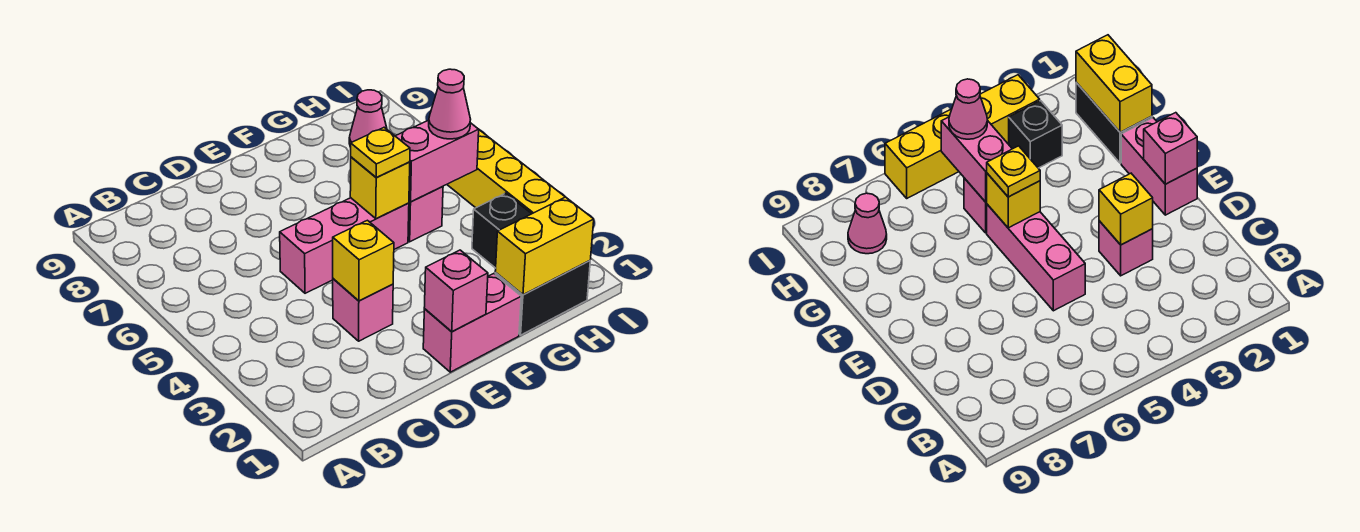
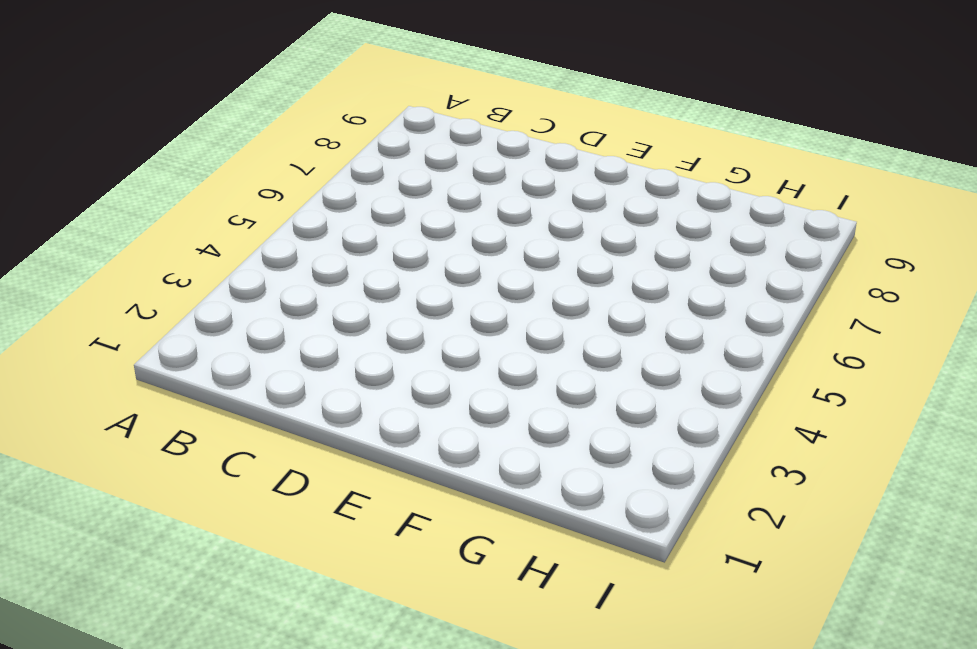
none -> pink 1x1 brick [333,279,393,341]
none -> pink 1x3 brick [280,198,409,293]
none -> pink 1x2 brick [423,274,521,372]

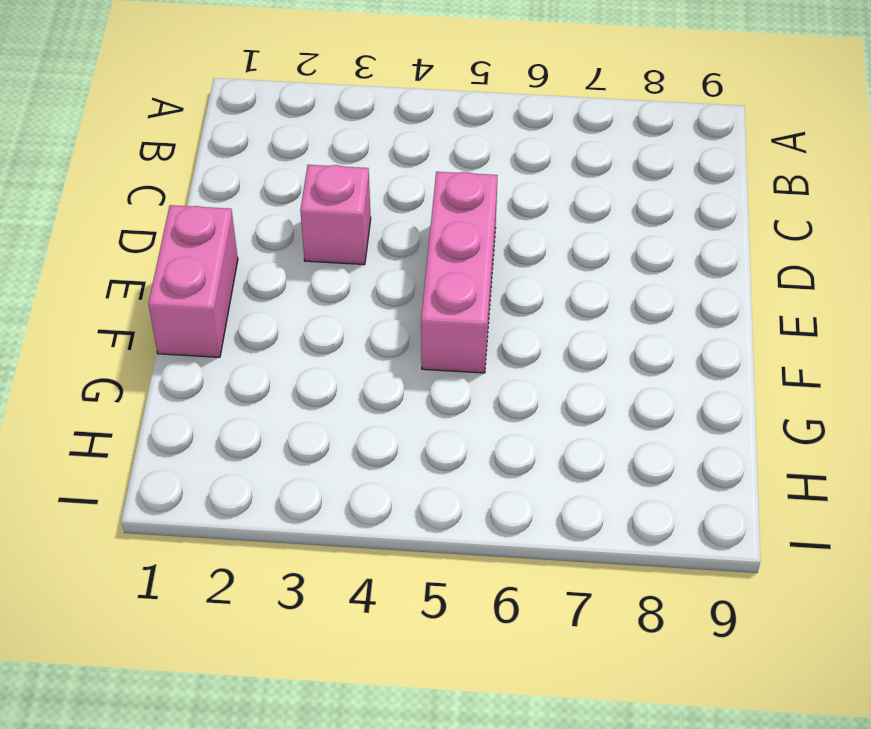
none -> black 1x2 brick [495,261,590,335]
none -> pink 1x1 brick [408,186,443,242]
none -> black 1x1 brick [472,193,531,268]

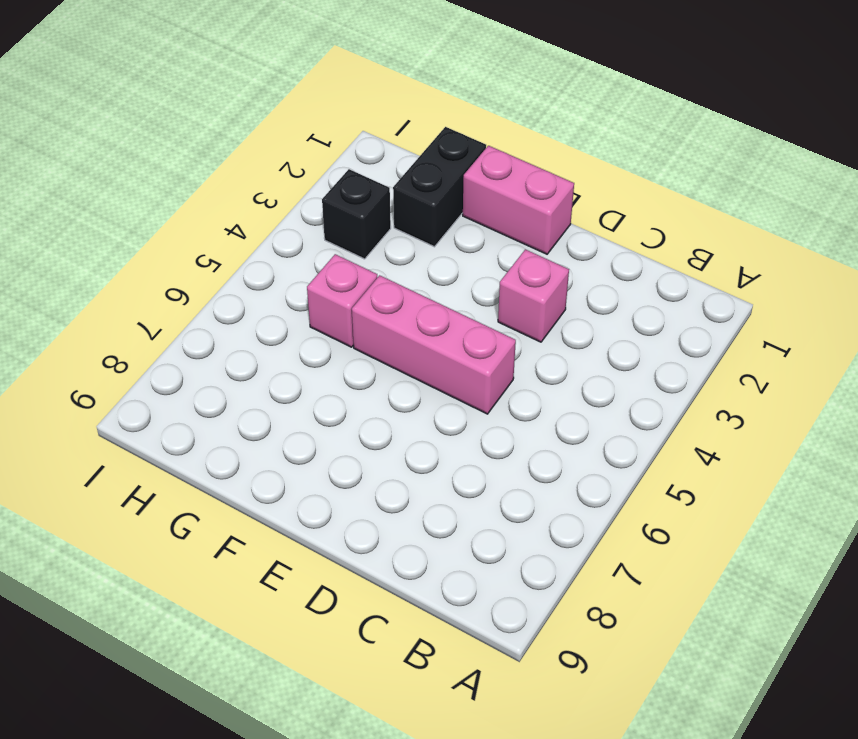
black 1x2 brick [393,127,486,247] -> black 1x2 brick turned to [495,261,590,335]
none -> pink 1x1 cone [349,90,387,147]
none -> yellow 1x4 brick [447,130,565,214]
none -> yellow 1x1 brick [333,220,394,301]

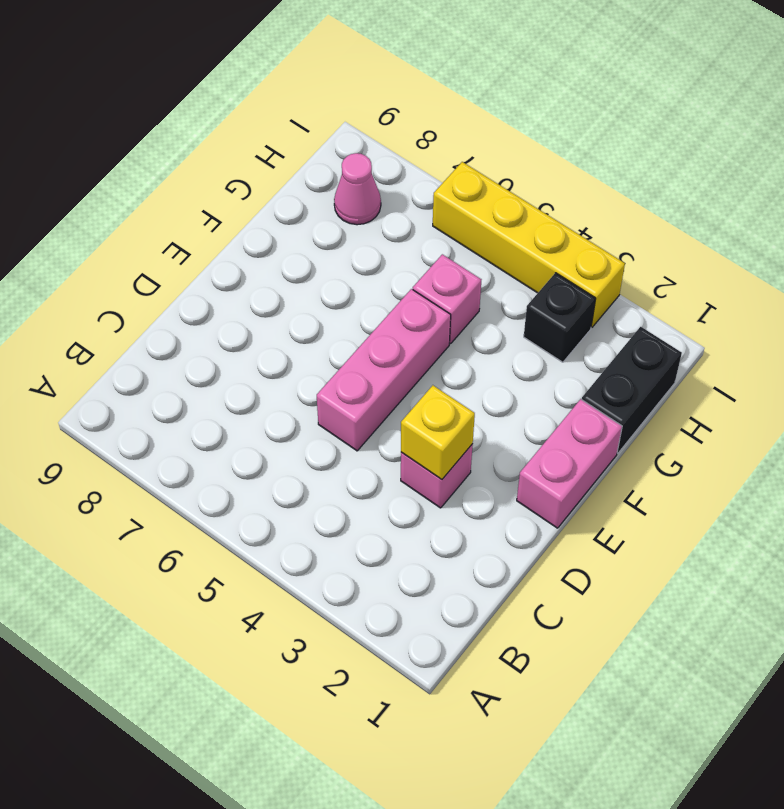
none -> pink 1x1 brick [424,250,488,332]
none -> yellow 1x1 brick [350,157,410,219]
none -> yellow 1x2 brick [495,197,594,295]

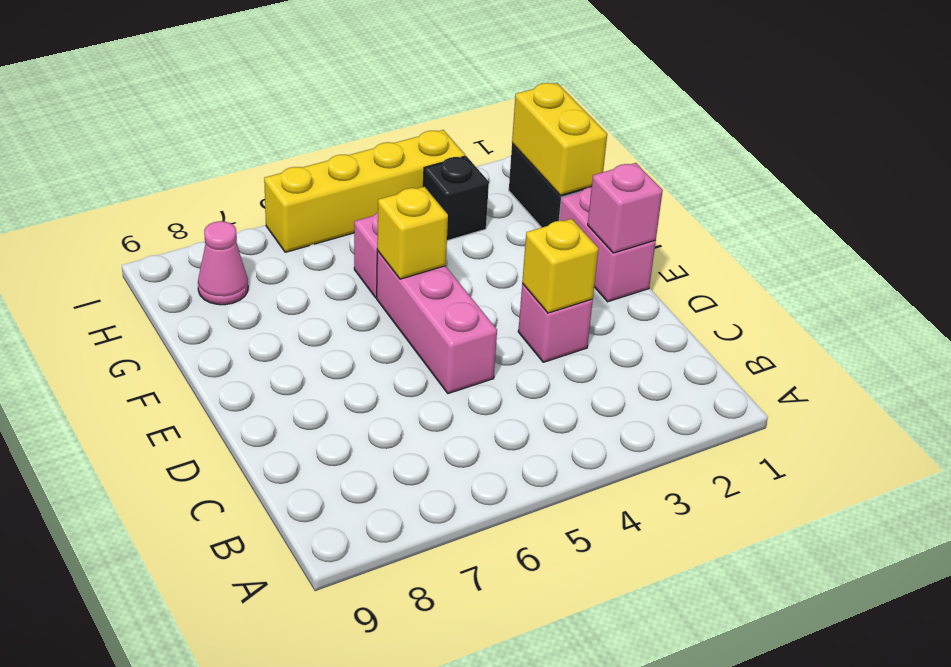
none -> pink 1x2 brick [396,120,479,202]
none -> yellow 1x1 plate [351,127,410,178]
none -> pink 1x1 cone [429,69,471,139]

